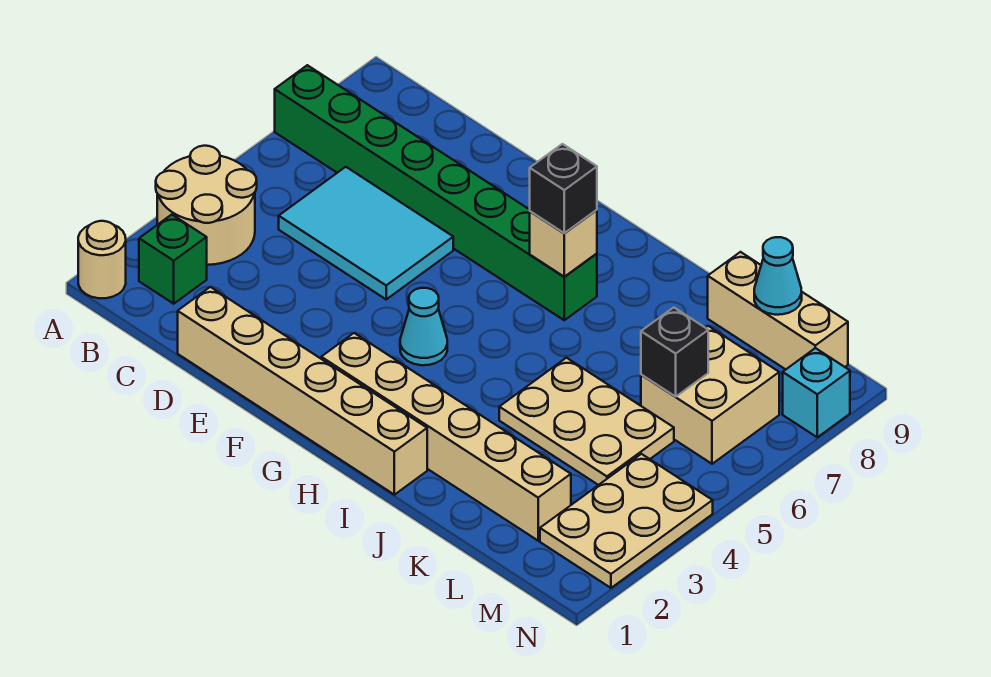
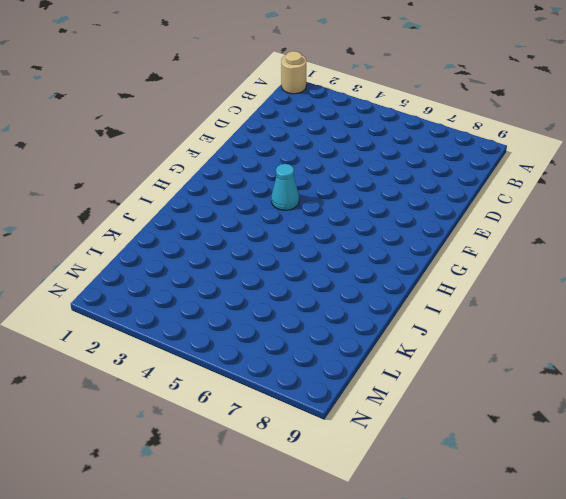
none -> tan 2x2 round brick [156,146,257,265]
none -> green 1x8 brick [275,65,597,320]
none -> green 1x1 brick [139,215,207,304]

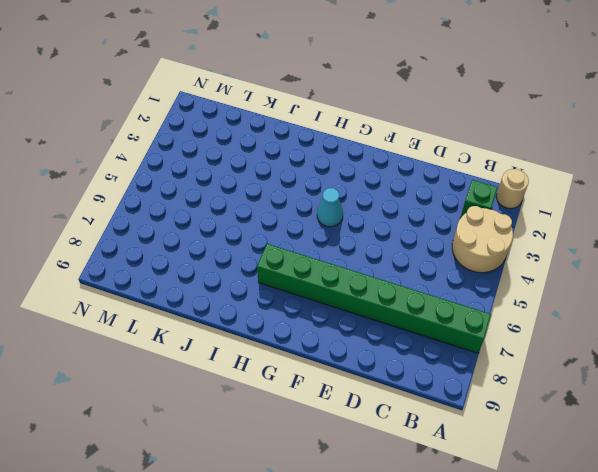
none -> cyan 2x3 tile [279,167,453,299]
none -> tan 1x6 brick [178,287,427,495]
none -> tan 1x6 brick [321,333,571,541]

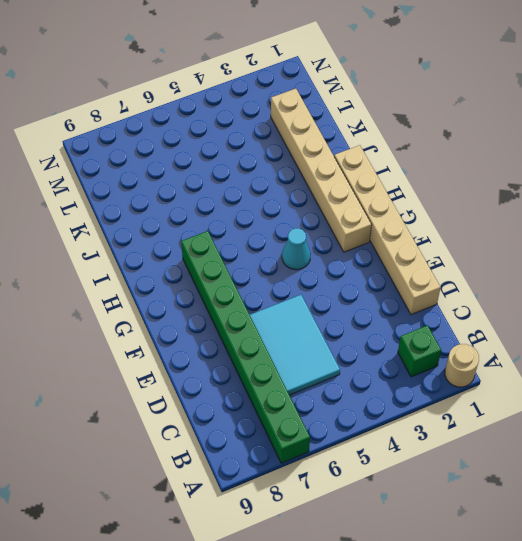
none -> tan 2x2 round brick [156,146,257,265]
none -> tan 2x3 plate [499,358,674,485]
none -> tan 1x3 brick [708,252,848,369]

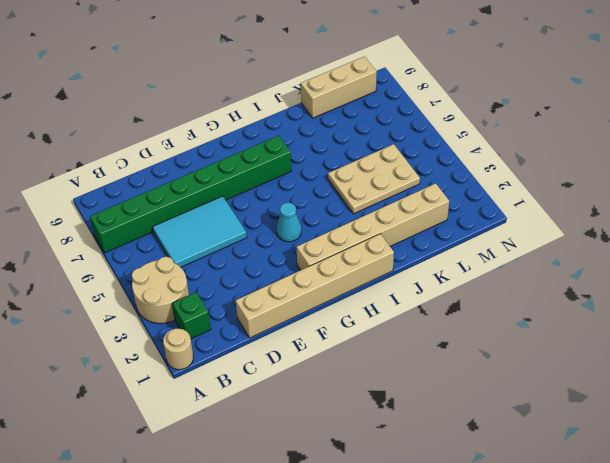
none -> tan 2x2 brick [641,326,779,464]
none -> tan 2x3 plate [540,454,713,588]
none -> cyan 1x1 brick [783,348,850,437]

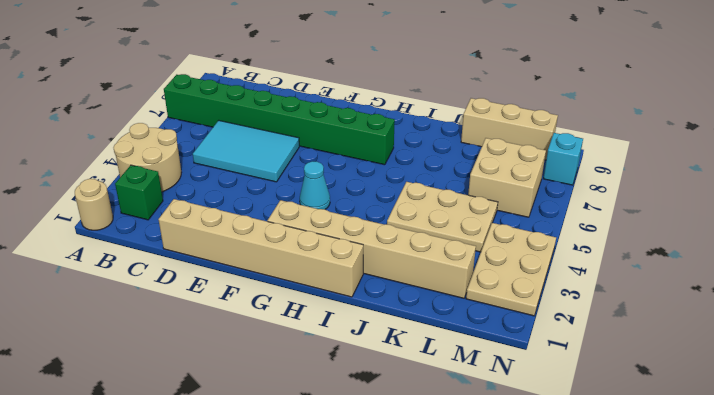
none -> tan 1x1 brick [530,210,597,277]
none -> black 1x1 brick [641,307,708,396]
none -> cyan 1x1 cone [754,237,802,315]

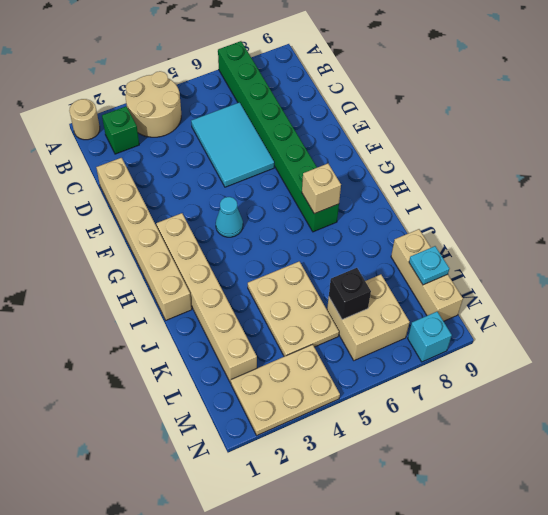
cyan 1x1 plate [409,246,449,285] -> cyan 1x1 cone [754,237,802,315]
none -> black 1x1 brick [530,144,597,233]

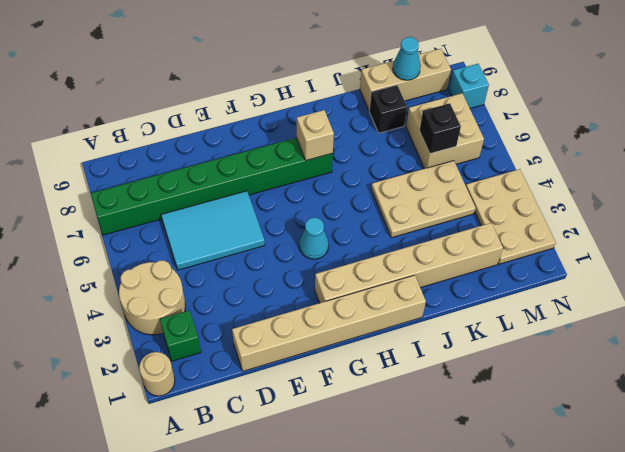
black 1x1 brick [369,85,407,133] -> black 1x1 brick moved to [530,144,597,233]

